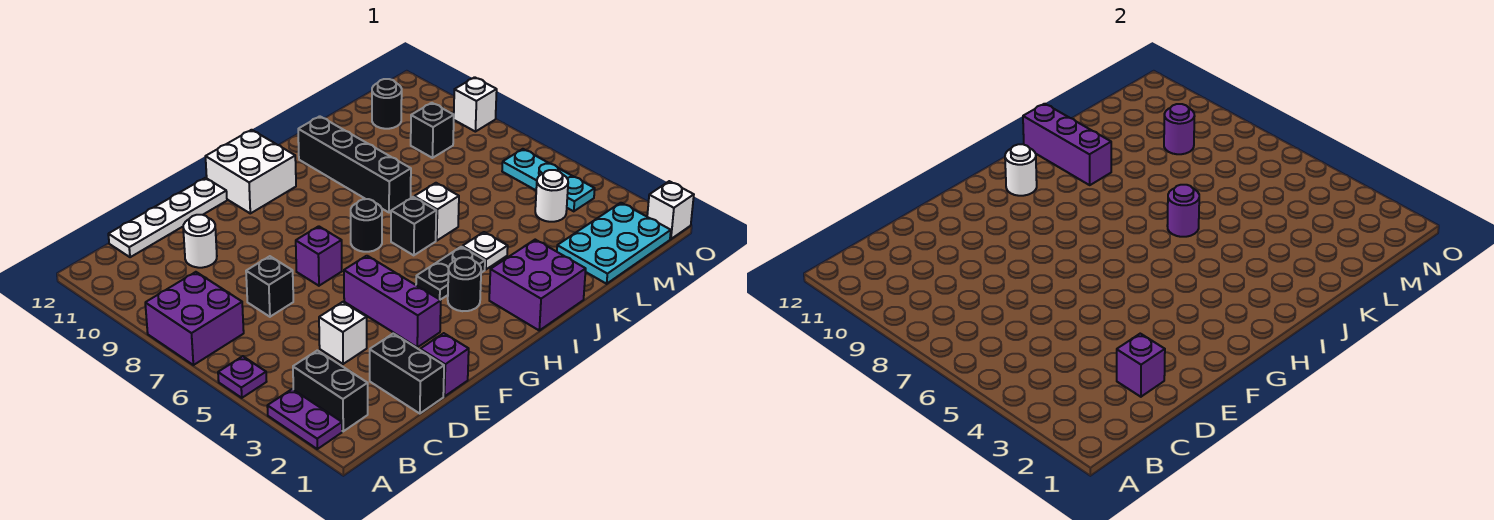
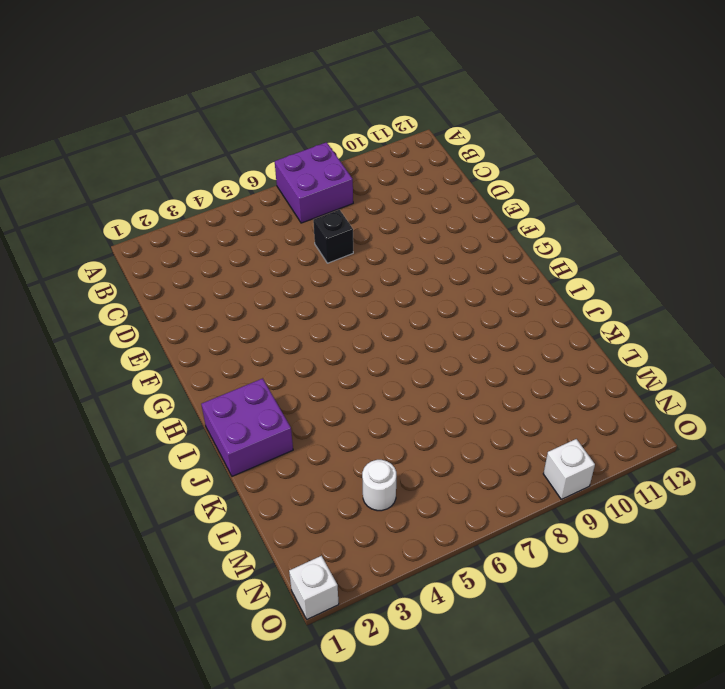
none -> purple 1x2 plate [267,389,342,449]
none -> purple 1x1 plate [218,356,267,398]
none -> black 1x2 brick [293,350,368,431]
none -> white 1x4 plate [108,178,227,257]

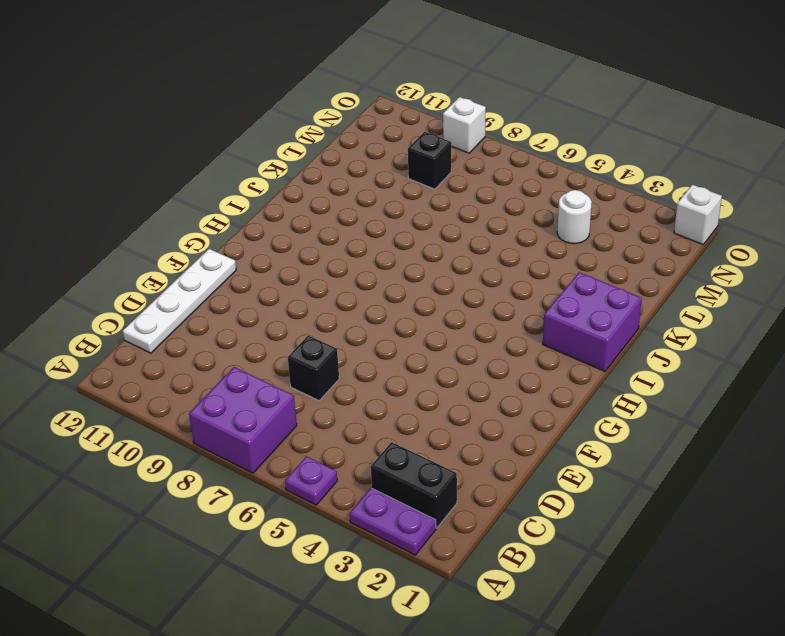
none -> black 1x2 brick [370,334,444,414]
none -> white 1x1 brick [319,302,367,364]
none -> white 1x1 round brick [183,215,217,268]
none -> purple 1x1 brick [420,333,469,396]

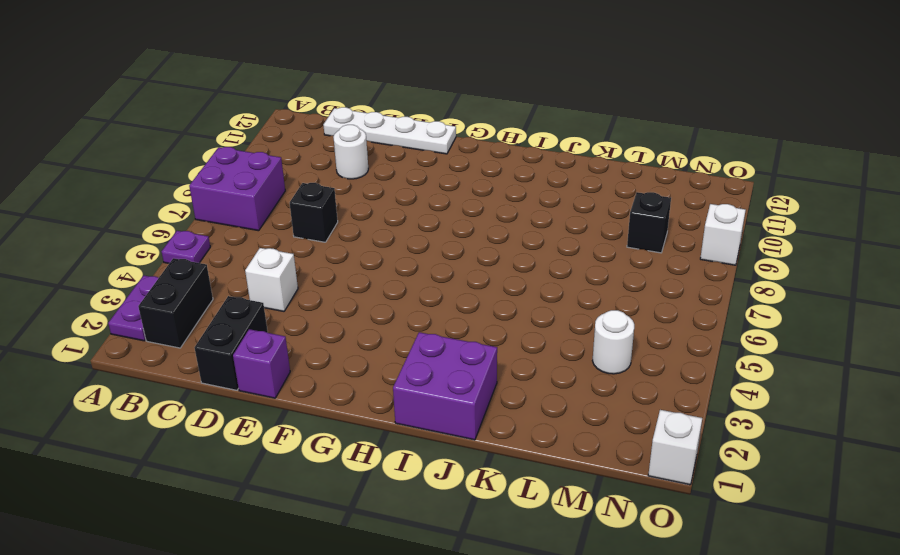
none -> purple 1x3 brick [344,256,441,347]
none -> purple 1x1 brick [296,226,342,286]
none -> white 2x2 brick [206,130,296,213]
none -> black 1x1 round brick [448,257,481,311]

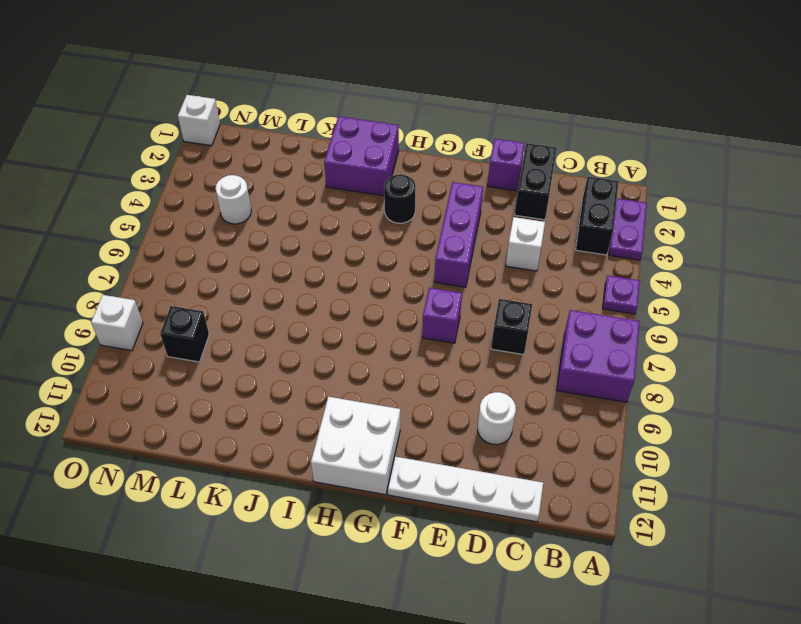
none -> black 1x2 plate [416,247,485,300]
none -> black 1x1 round brick [351,199,382,252]
none -> black 1x1 brick [391,197,436,255]
none -> white 1x1 plate [463,232,508,269]

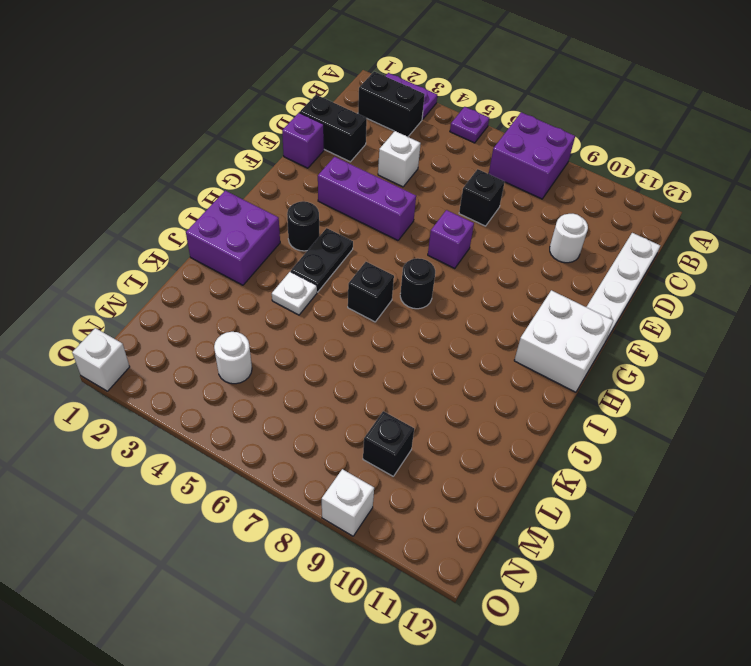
none -> white 1x1 brick [414,183,459,241]
none -> black 1x4 brick [298,116,411,213]
none -> cyan 2x3 plate [557,203,671,284]
none -> black 1x1 round brick [372,79,402,129]

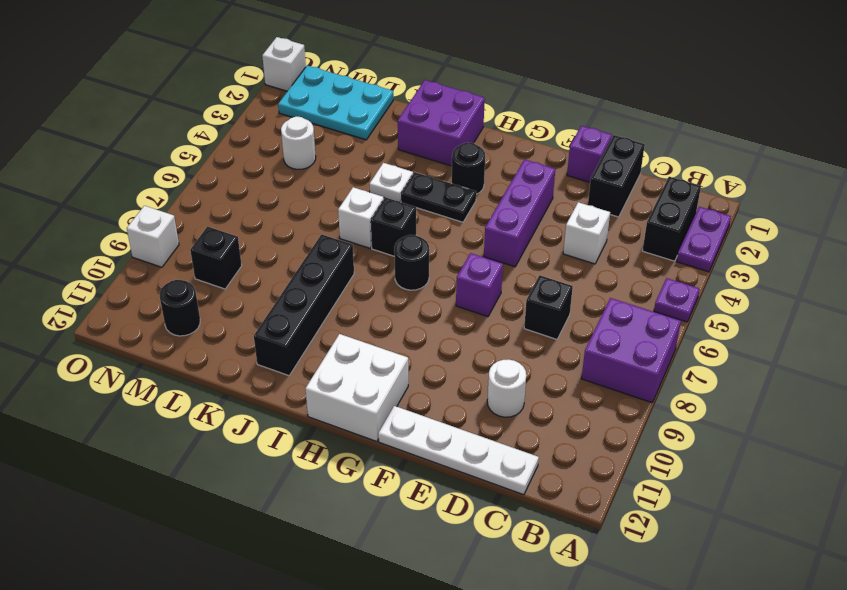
none -> cyan 1x3 plate [502,149,595,211]
none -> purple 1x1 brick [1117,334,1165,397]
none -> white 1x1 round brick [1005,144,1037,196]
none -> purple 1x1 round brick [1167,185,1199,237]

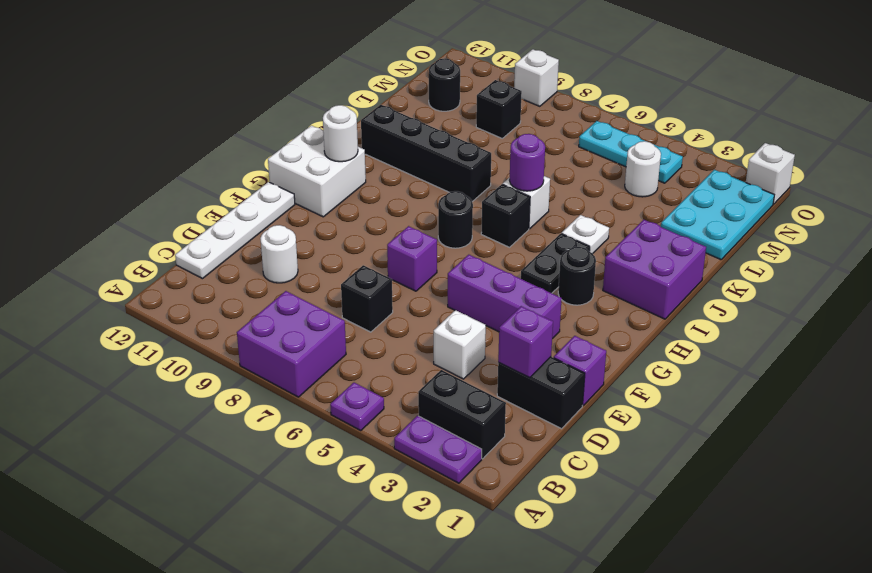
none -> purple 1x3 brick [1023,104,1111,185]
none -> purple 1x1 round brick [1164,104,1194,154]

